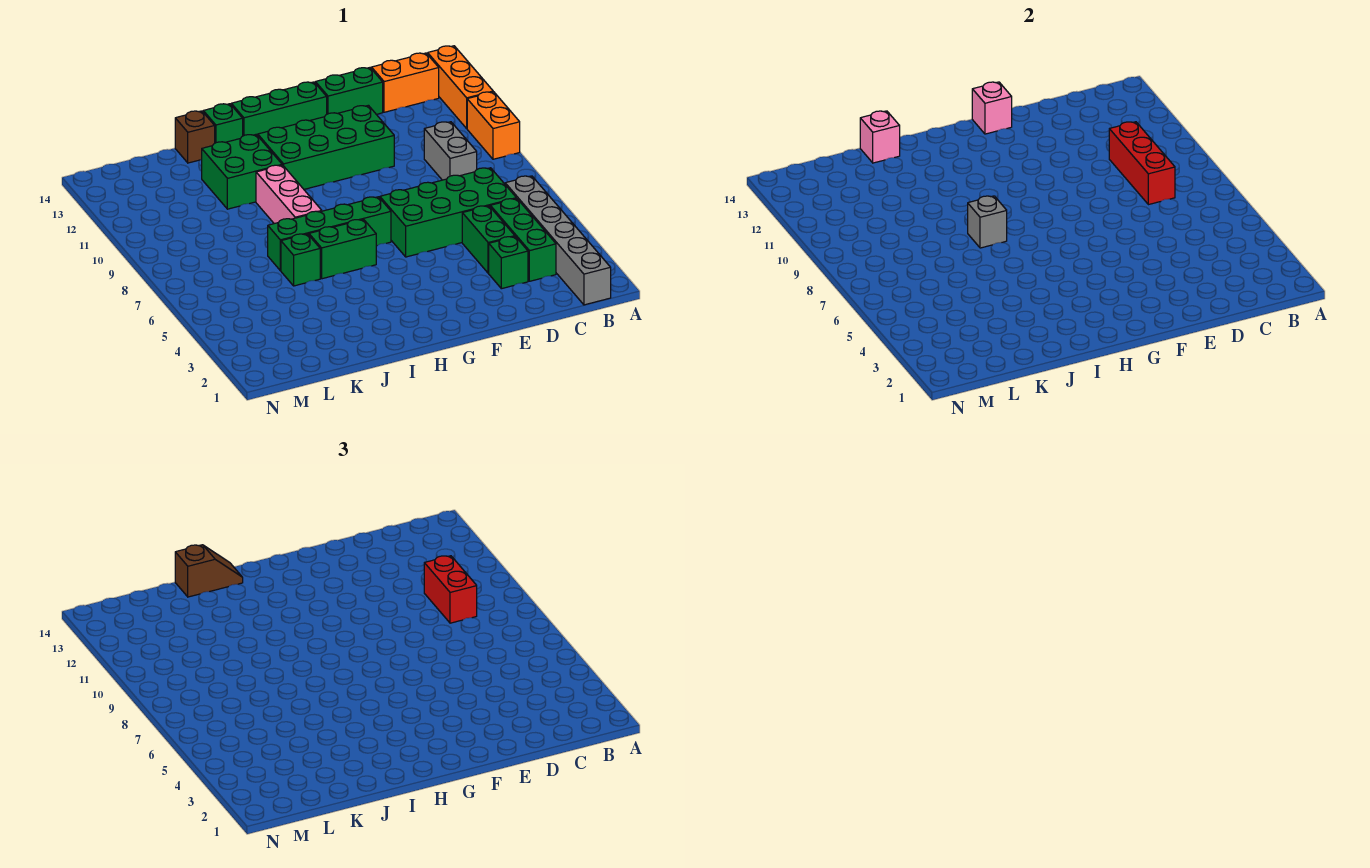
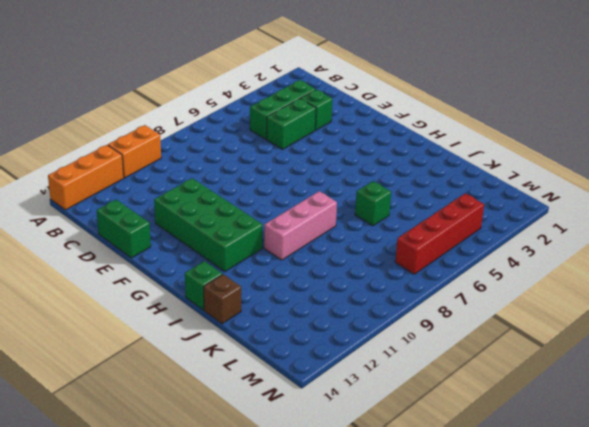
red 1x4 brick [395,193,484,274] -> none
none -> grey 1x6 brick [505,176,611,305]
none -> orange 1x2 brick [371,53,439,112]
none -> green 2x4 brick [380,168,516,257]

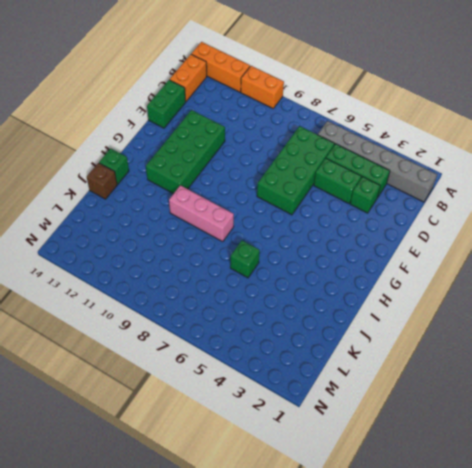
none -> grey 1x2 brick [424,122,477,180]
none -> green 1x3 brick [231,82,327,136]
none -> green 1x4 brick [268,197,391,271]

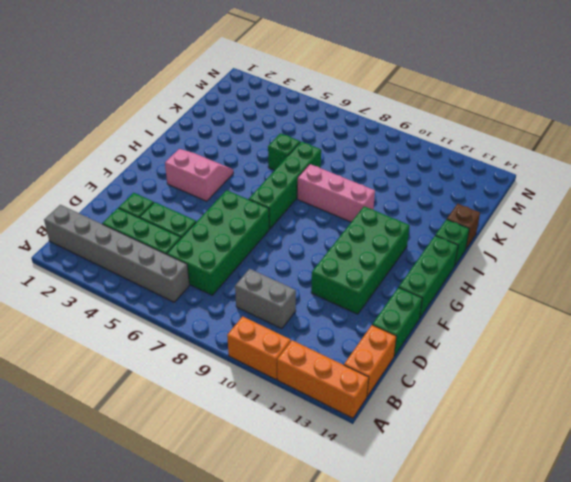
pink 2x2 slope [165,149,233,201] -> none
none -> green 1x2 brick [309,219,376,279]
none -> green 2x2 brick [202,135,282,209]
none -> red 1x3 brick [1109,122,1175,205]

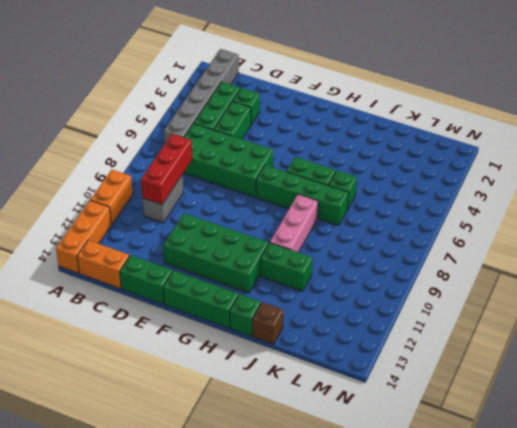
green 1x2 brick [260,243,312,291] -> green 2x2 brick [202,135,282,209]
none -> pink 1x1 brick [972,82,1012,134]
none -> grey 1x1 brick [968,196,1007,248]
none -> pink 1x1 brick [860,111,900,163]

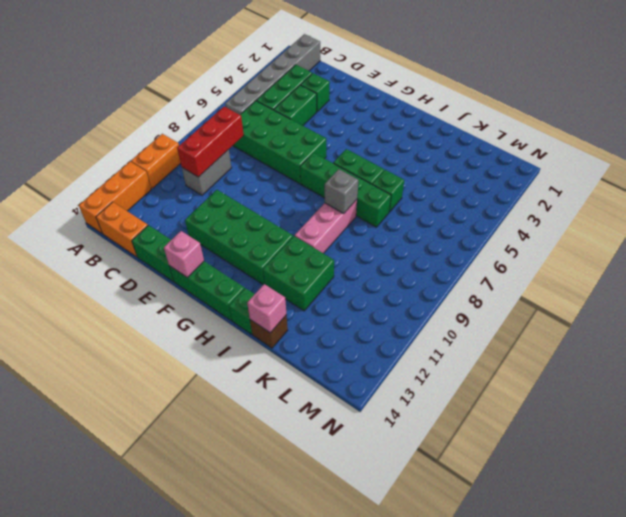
none -> red 1x2 brick [424,556,477,623]
none -> brown 1x2 slope [175,545,243,597]

